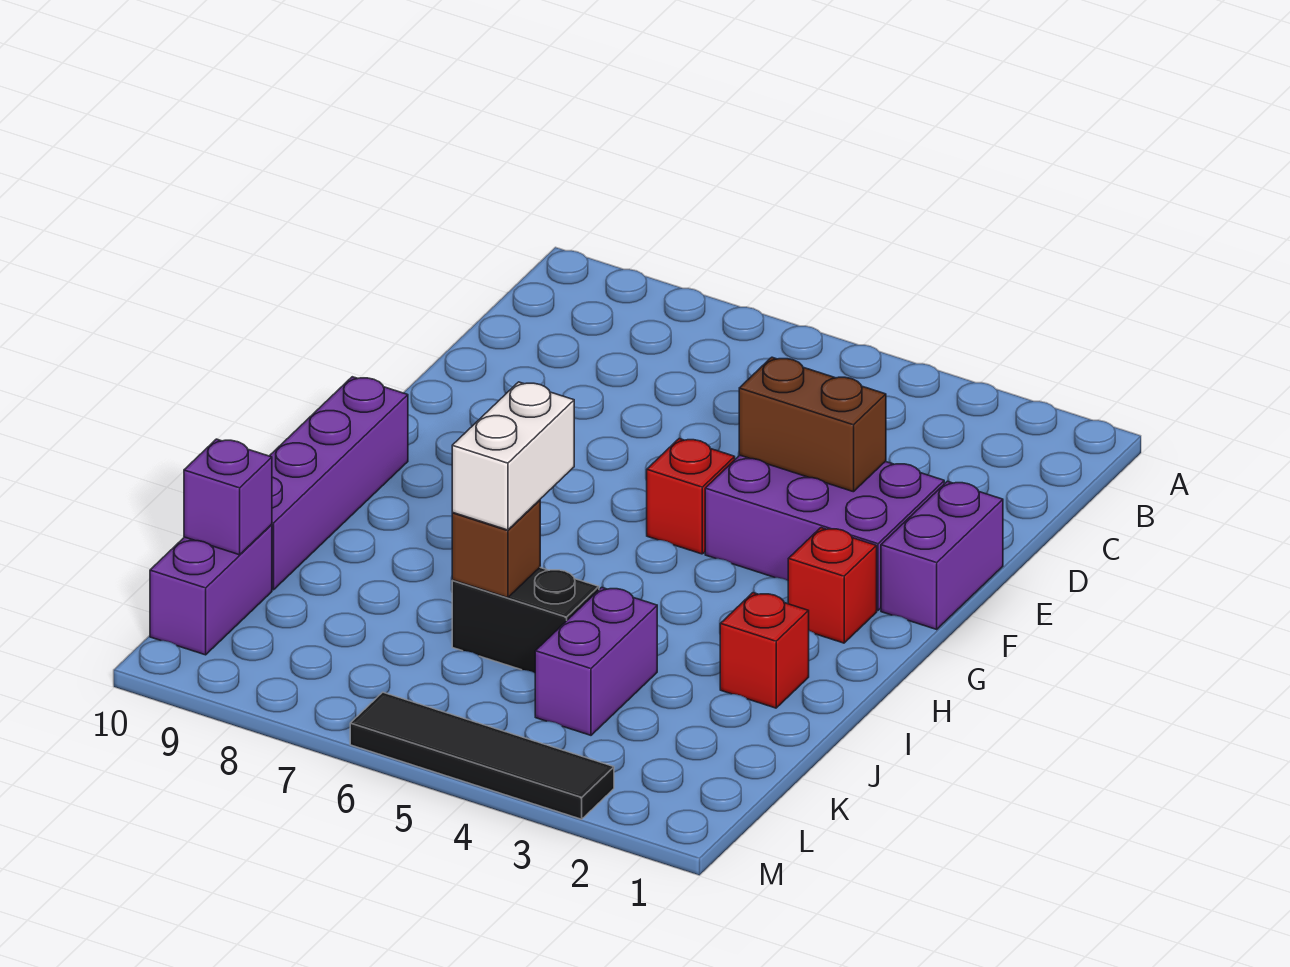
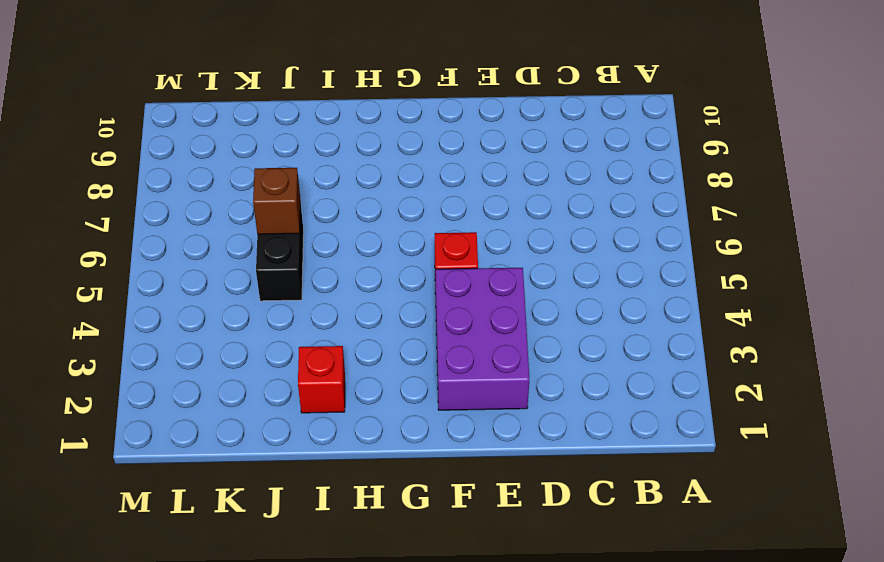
none -> purple 1x2 brick [881,481,1003,629]
none -> red 1x1 brick [788,528,877,643]
none -> purple 1x4 brick [270,377,408,590]

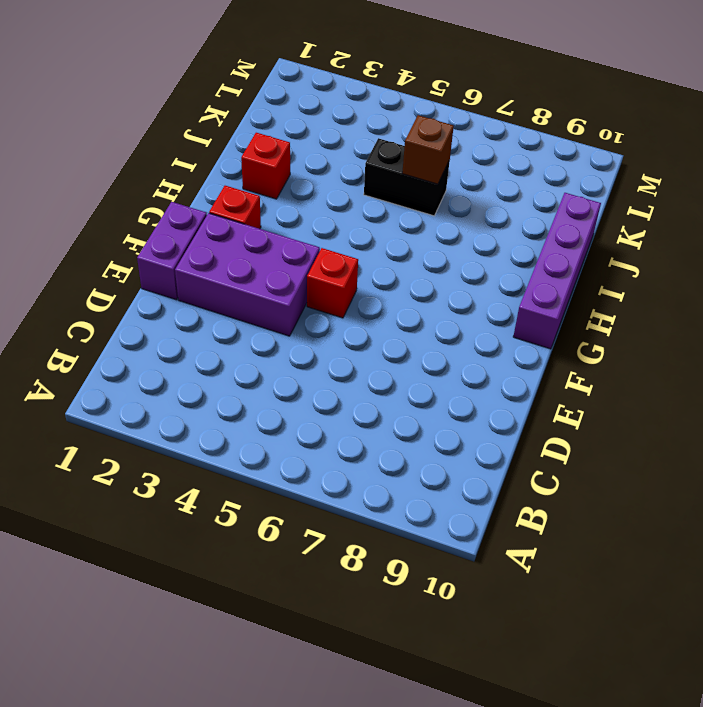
none -> purple 1x2 brick [535,587,657,735]
none -> purple 1x2 brick [150,524,272,655]
none -> black 1x4 tile [350,692,614,819]

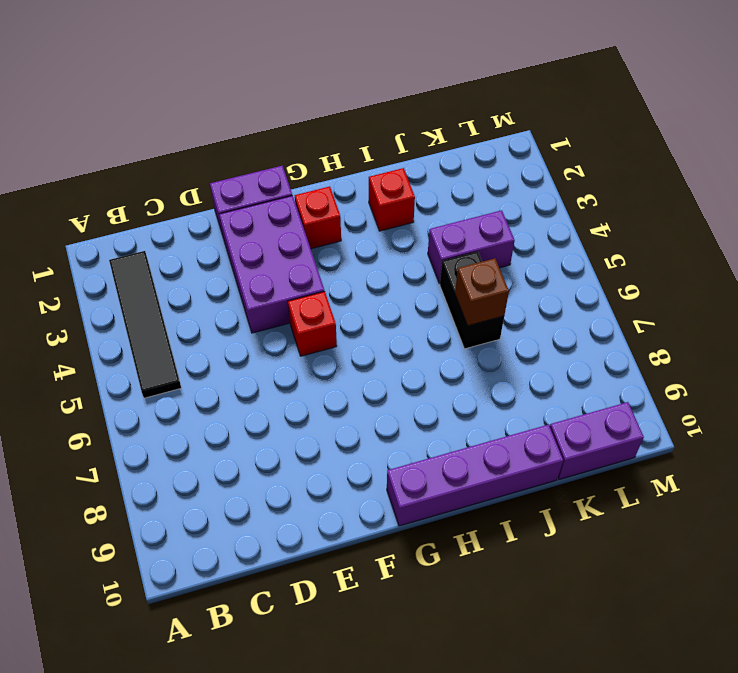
black 1x4 tile [109,251,181,398] -> black 1x4 tile moved to [350,692,614,819]
none -> brown 1x2 brick [739,357,886,492]
none -> purple 1x1 brick [184,439,272,555]
none -> white 1x2 brick [452,382,574,530]

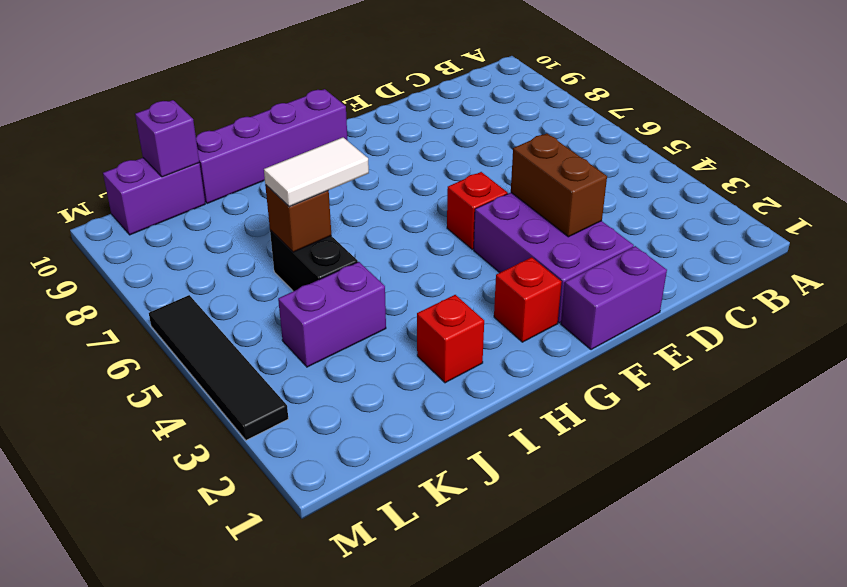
white 1x2 tile [264,137,369,207] -> white 1x2 brick [452,382,574,530]

